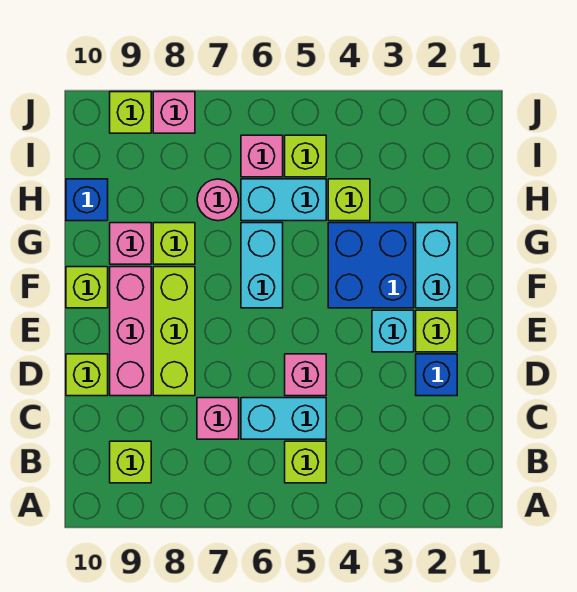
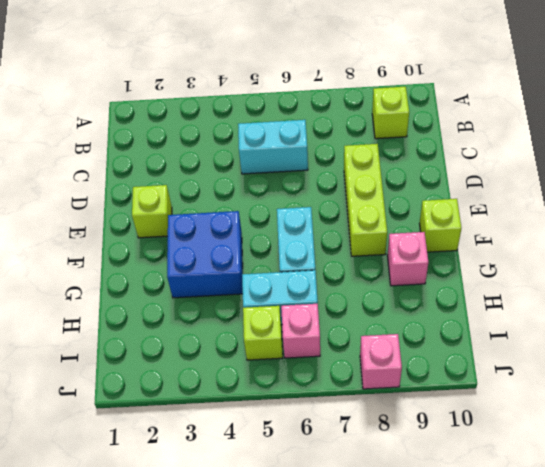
none -> lime 1x1 brick [285,441,326,483]
none -> pink 1x1 brick [197,398,239,439]
none -> blue 1x1 brick [416,354,457,396]

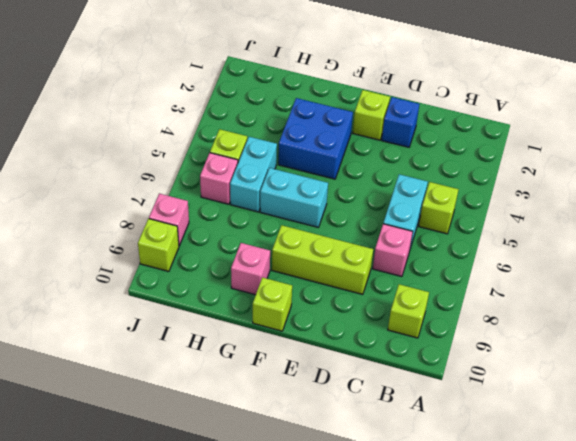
none -> pink 1x1 brick [285,354,326,396]
none -> pink 1x3 brick [110,267,151,396]
none -> lime 1x1 brick [66,354,108,396]

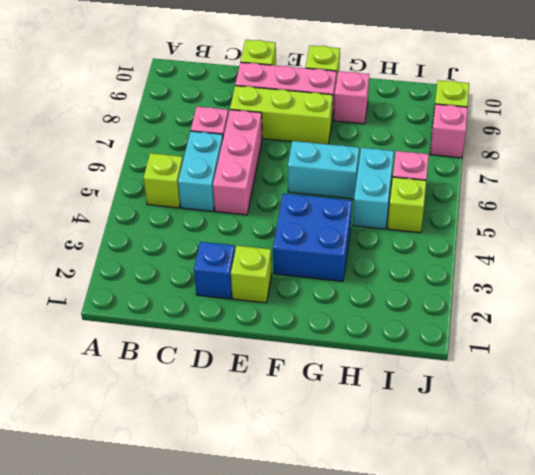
pink 1x3 brick [213,110,262,215] -> pink 1x1 brick [285,354,326,396]
none -> lime 1x1 brick [110,441,151,483]
none -> cyan 1x1 brick [372,310,414,352]
none -> cyan 1x2 brick [416,223,457,308]

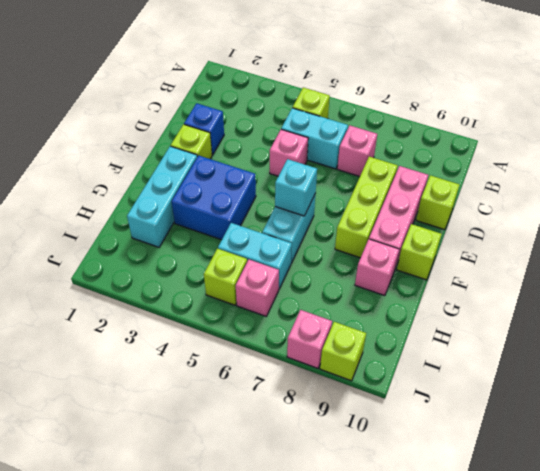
cyan 1x3 brick [127,146,197,247] -> cyan 1x2 brick [416,223,457,308]
cyan 1x1 brick [275,159,317,216] -> cyan 1x1 brick moved to [372,310,414,352]
none -> lime 1x1 brick [110,441,151,483]
none -> lime 1x1 brick [153,223,195,264]
none -> lime 1x1 brick [328,179,370,221]

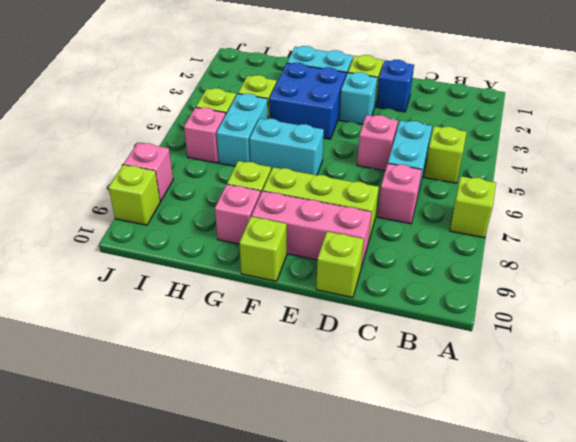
lime 1x1 brick [450,176,496,238] -> lime 1x1 brick moved to [110,441,151,483]
none -> pink 1x1 round brick [197,179,239,221]
none -> blue 1x1 brick [66,179,108,221]

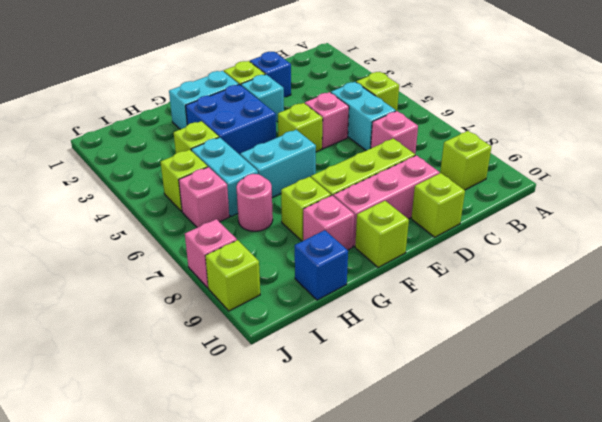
lime 1x1 brick [278,103,323,152] -> none

